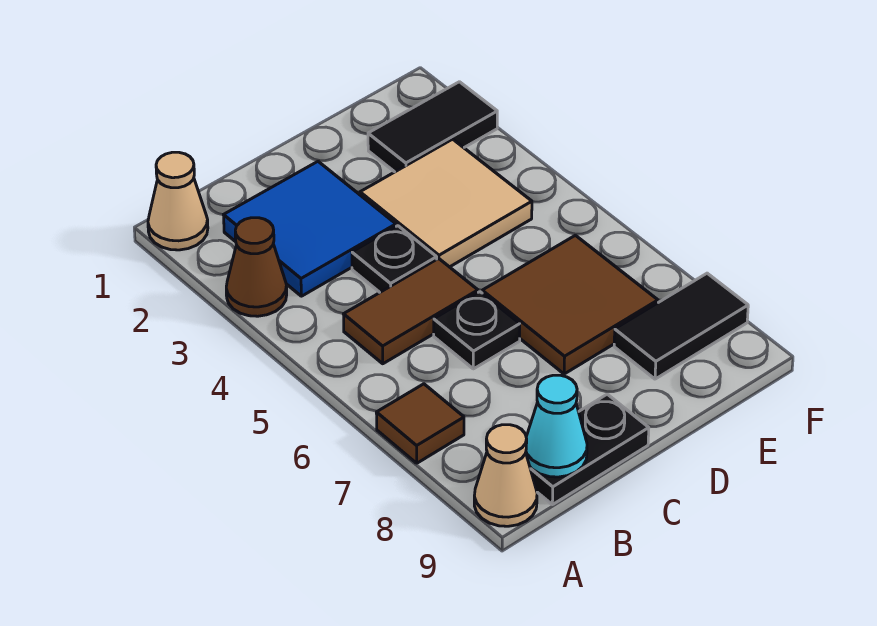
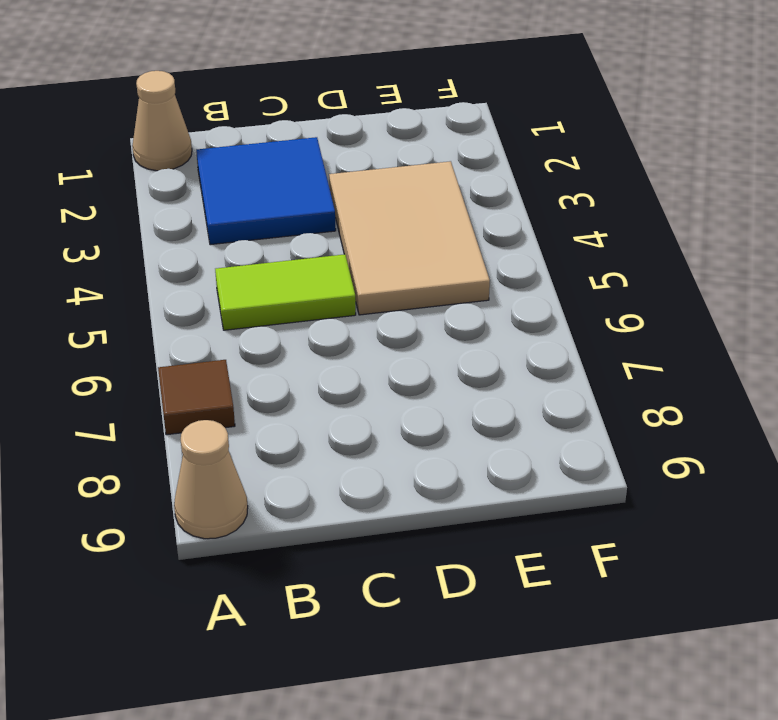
lime 1x2 tile [215,254,356,330] -> brown 1x2 tile [344,258,478,364]
tan 2x3 tile [329,161,490,315] -> tan 2x2 tile [360,139,532,267]
none -> brown 1x1 cone [226,218,287,316]
none -> black 1x2 plate [530,394,649,505]
none -> black 1x1 plate [352,226,437,292]

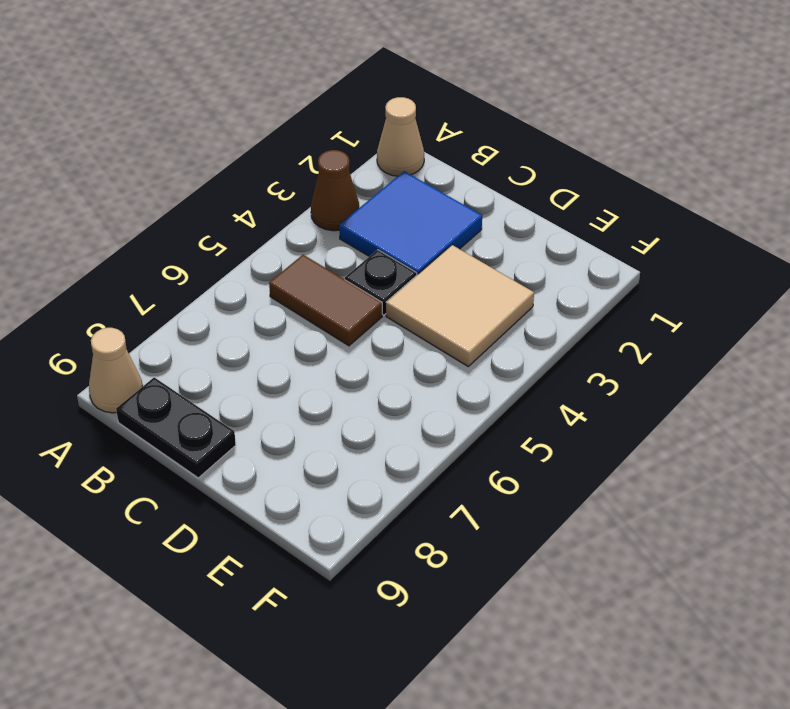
none -> brown 1x1 tile [376,384,464,463]
none -> black 1x1 plate [434,292,520,369]
none -> brown 2x2 tile [482,235,658,374]

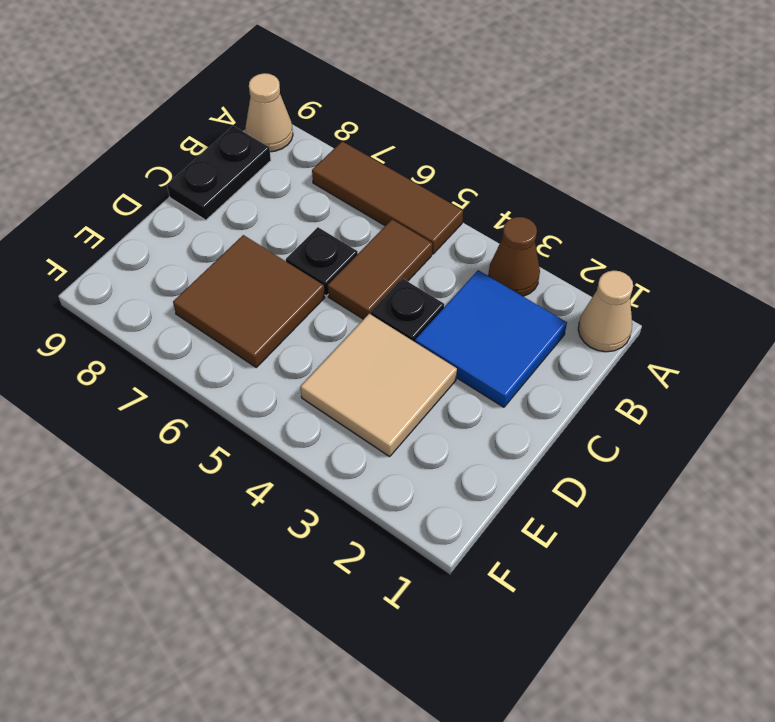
brown 1x3 tile [312,141,463,254] -> brown 1x1 tile [376,384,464,463]
none -> black 1x2 tile [368,82,497,172]
none -> black 1x2 tile [614,273,748,379]
none -> cyan 1x1 cone [526,375,587,477]

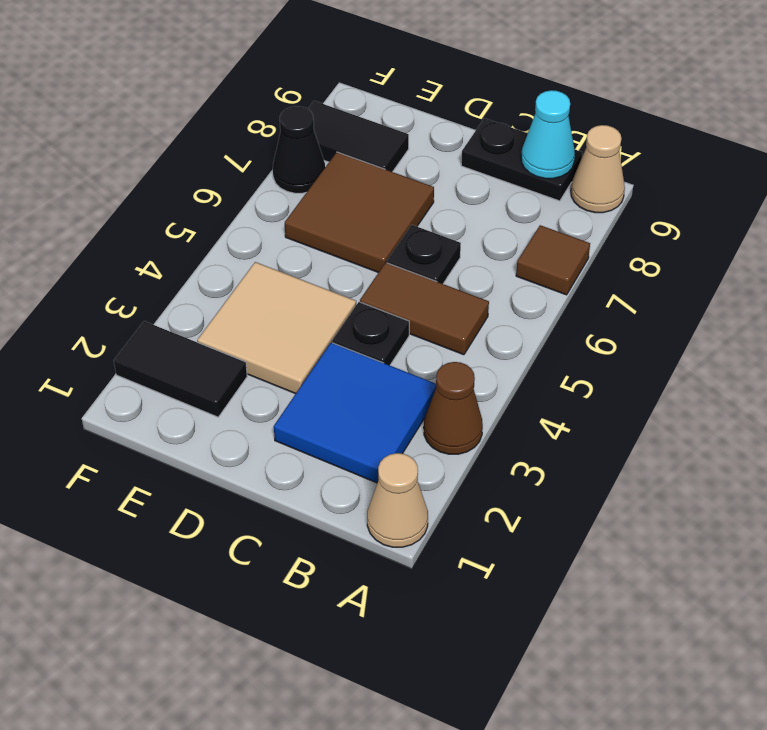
black 1x1 cone [273,106,325,193] -> none

